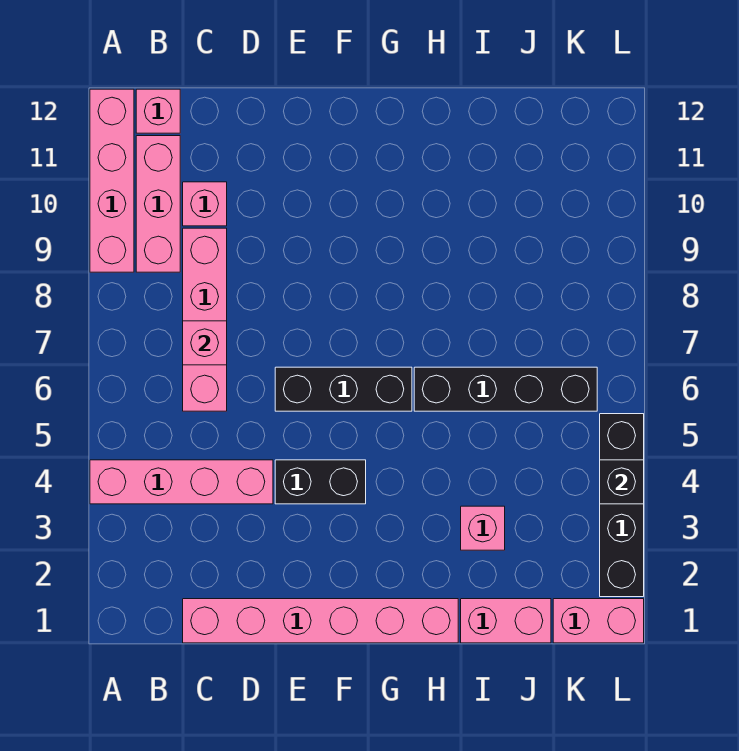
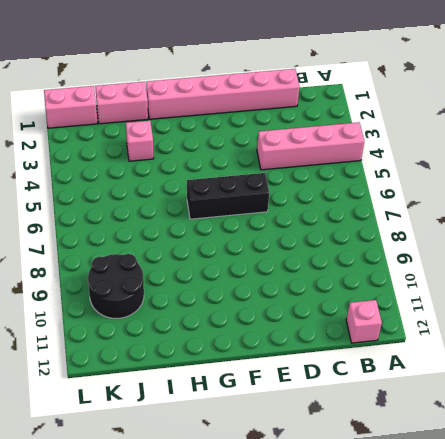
black 2x2 round brick [88,254,144,318] -> none
none -> pink 1x4 brick [90,89,134,272]
none -> pink 1x3 brick [136,136,180,272]
none -> pink 1x4 brick [183,228,227,411]

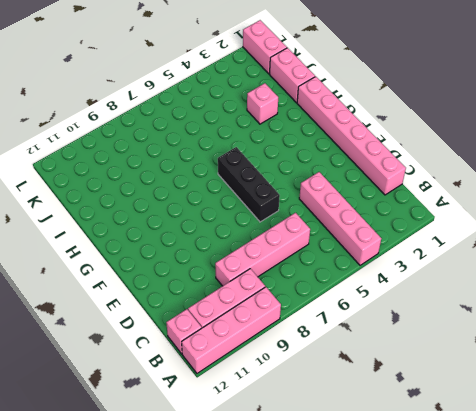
none -> pink 1x1 brick [183,182,227,226]
none -> black 1x2 brick [275,460,366,504]
none -> black 1x4 brick [414,367,597,411]

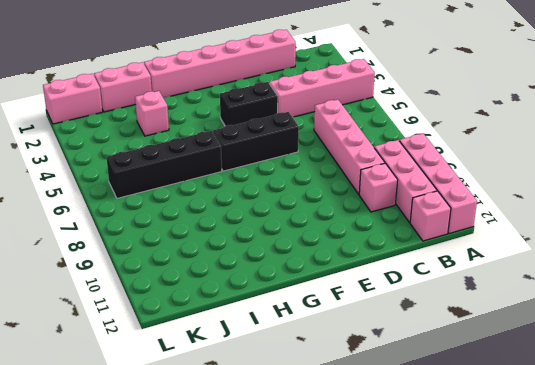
none -> black 1x4 brick [600,414,644,597]
none -> pink 1x1 brick [183,321,227,365]
none -> black 1x1 brick [600,460,644,504]

